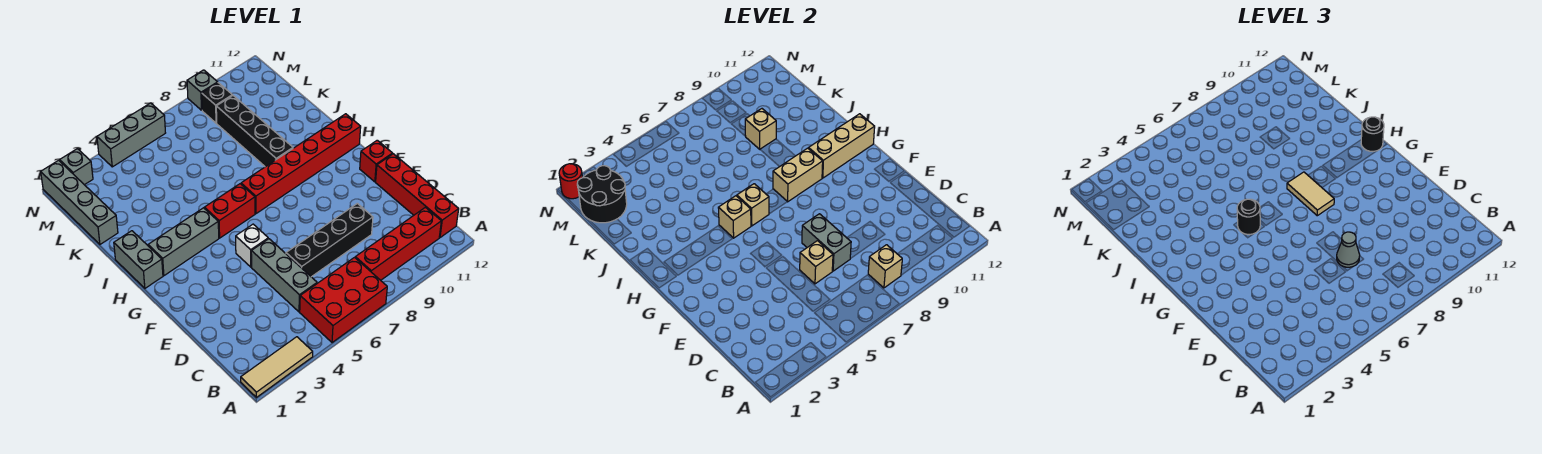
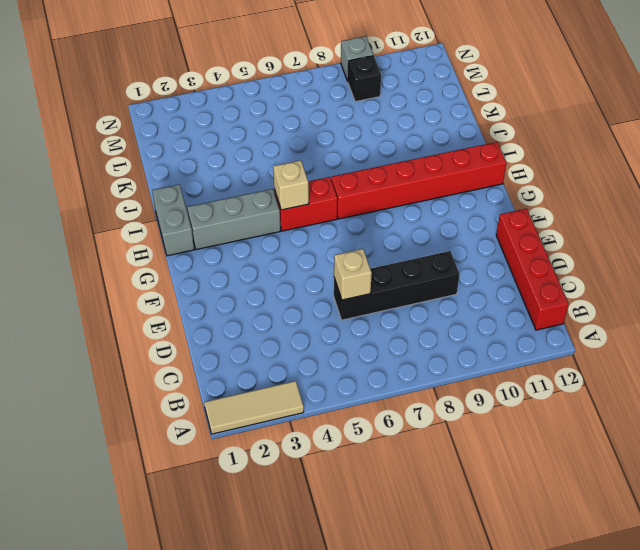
none -> red 2x3 brick [300,258,387,343]
none -> red 1x4 brick [355,207,441,280]
none -> grey 1x3 brick [251,239,317,312]
none -> white 1x1 brick [236,224,268,267]

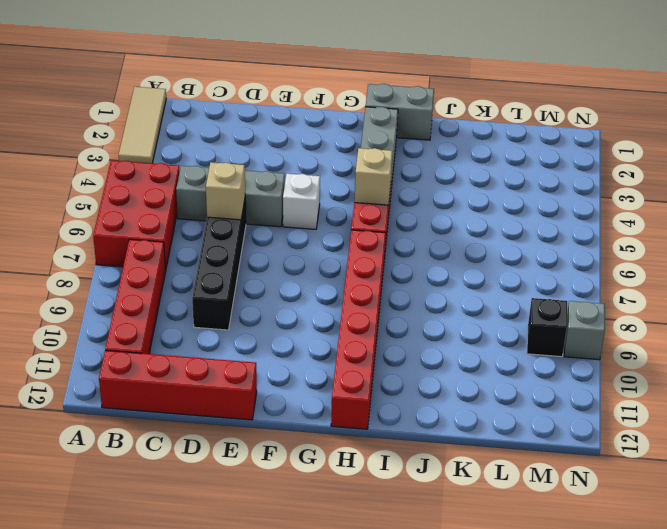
none -> red 1x1 brick [360,140,393,182]
none -> black 1x4 brick [216,96,293,167]
none -> grey 1x4 brick [41,160,118,244]
none -> grey 1x1 brick [60,149,93,185]

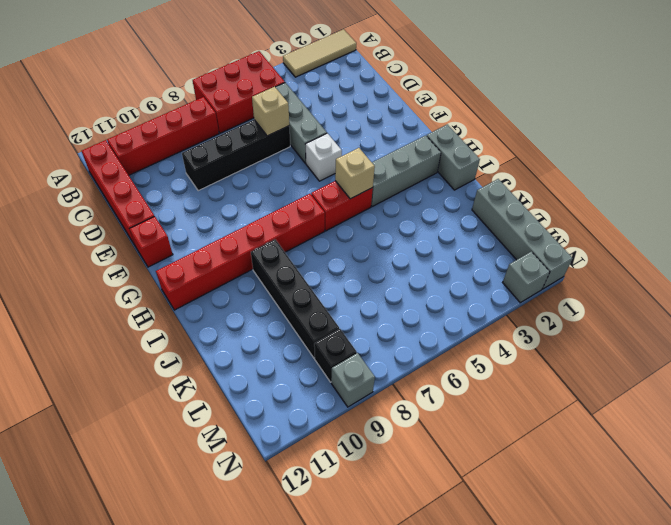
none -> grey 1x3 brick [97,103,165,167]
none -> tan 1x1 brick [868,245,902,288]
none -> grey 1x2 brick [802,214,851,271]
none -> tan 1x1 brick [737,184,769,226]

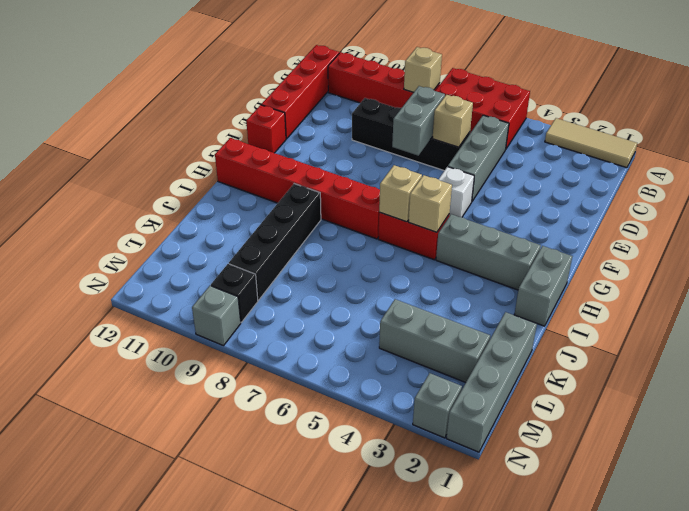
grey 1x3 brick [379,299,490,383] -> grey 1x3 brick moved to [97,103,165,167]
none -> tan 1x2 brick [773,148,823,202]
none -> tan 1x3 brick [809,114,875,178]
none -> tan 1x1 brick [745,109,776,149]
none -> black 2x2 round brick [577,166,627,223]

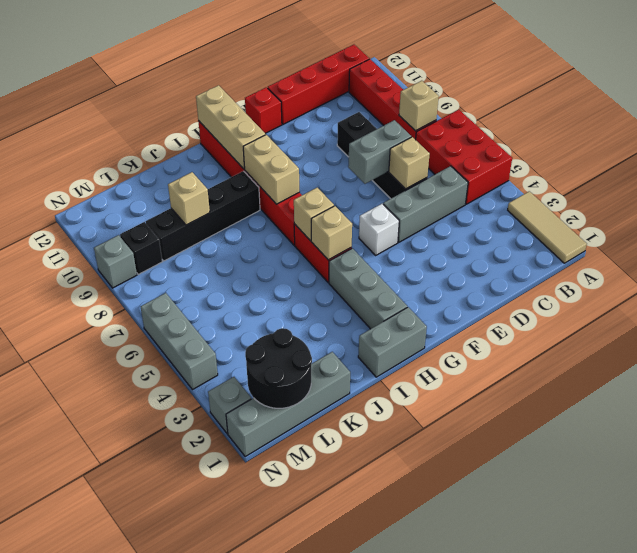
none -> red 1x1 round brick [559,164,582,199]
none -> grey 1x1 cone [1337,232,1360,267]
none -> tan 1x2 tile [1287,172,1334,216]
none -> black 1x1 round brick [1237,199,1260,235]

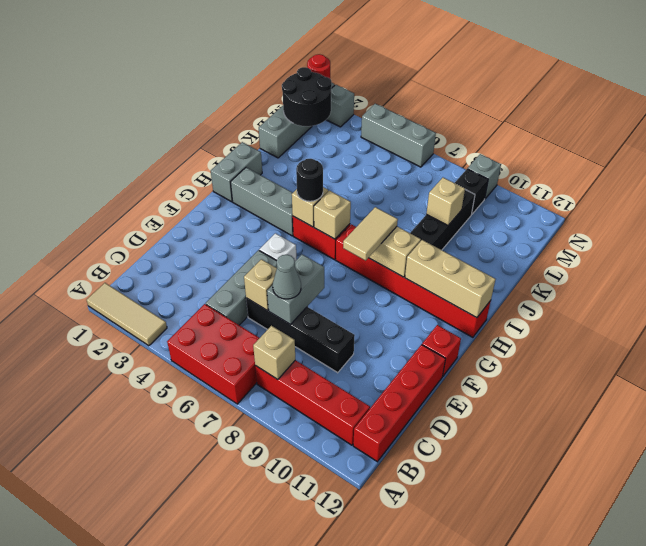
none -> black 1x1 round brick [1361,117,1384,151]

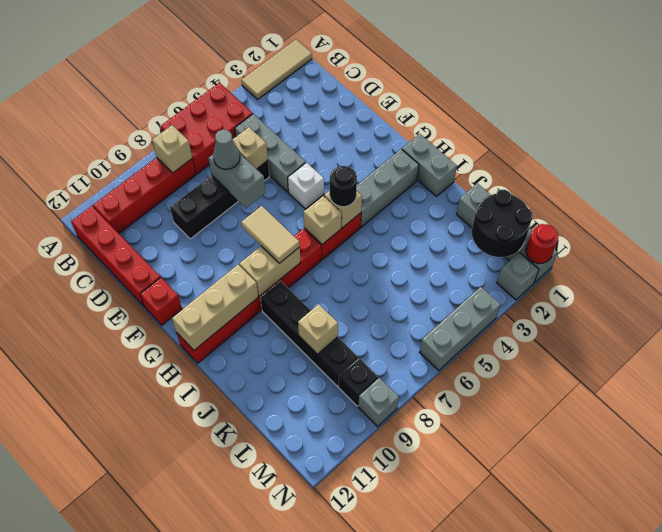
none -> black 1x1 round brick [1361,117,1384,151]

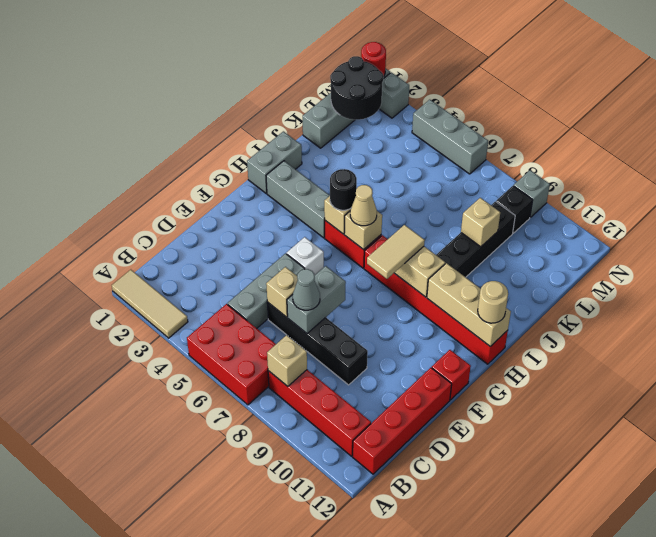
tan 1x1 cone [350,185,377,226] -> none
tan 1x1 round brick [478,281,508,323] -> black 1x1 round brick [1361,117,1384,151]

